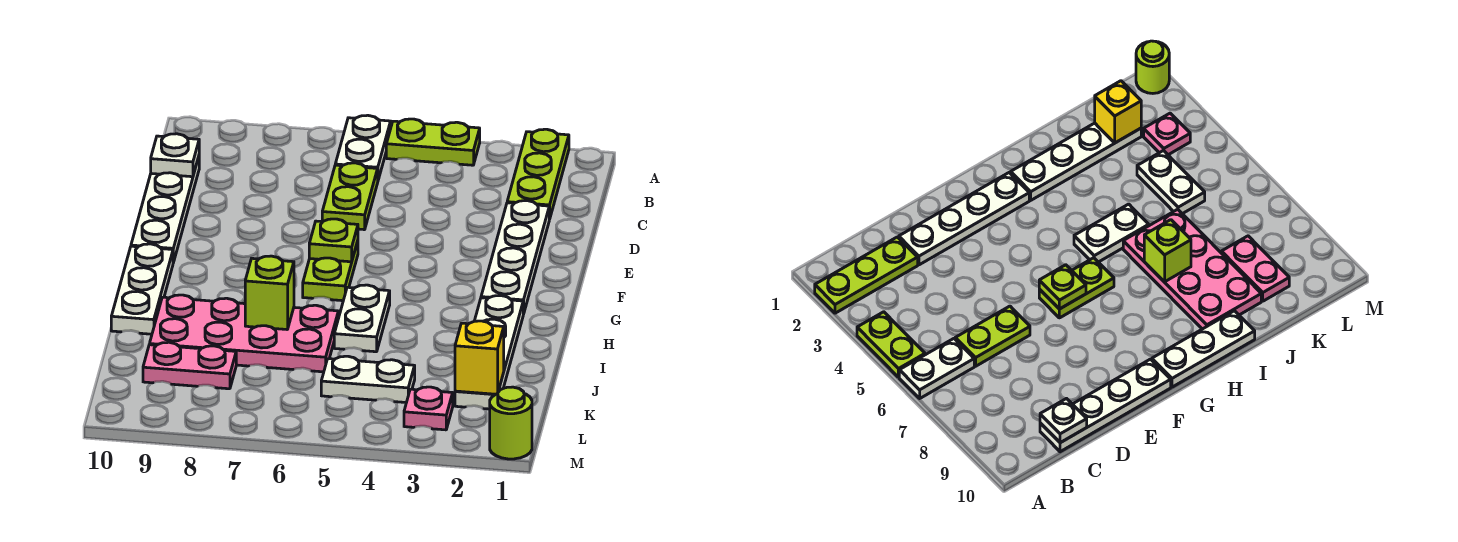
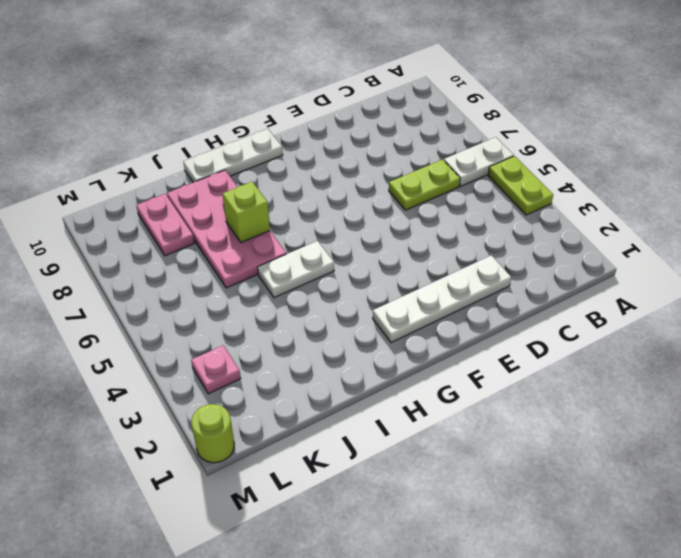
none -> lime 1x3 plate [507,129,569,219]
none -> white 1x4 plate [131,157,199,263]
none -> lime 1x2 plate [303,241,358,301]

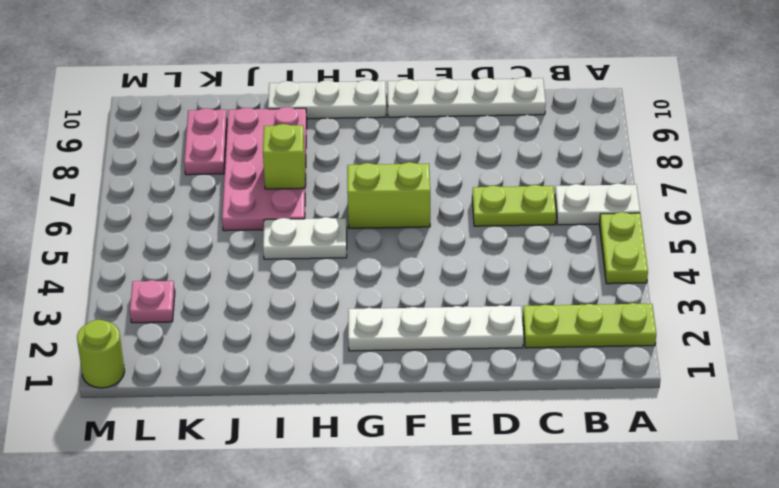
lime 1x2 brick [347,162,430,228] -> lime 1x2 plate [303,241,358,301]
none -> white 1x4 plate [455,296,523,409]
none -> white 1x2 plate [321,356,415,403]
none -> white 1x1 plate [151,134,199,177]

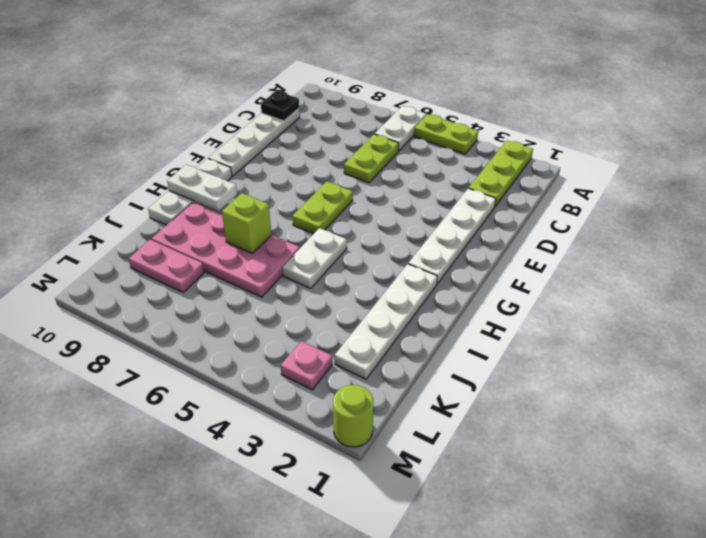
black 1x1 plate [261,91,299,121] -> white 1x1 plate [151,134,199,177]
white 1x2 plate [167,165,237,211] -> white 1x2 plate moved to [321,356,415,403]
none -> lime 1x1 plate [309,219,358,262]
none -> yellow 1x1 brick [455,321,504,394]

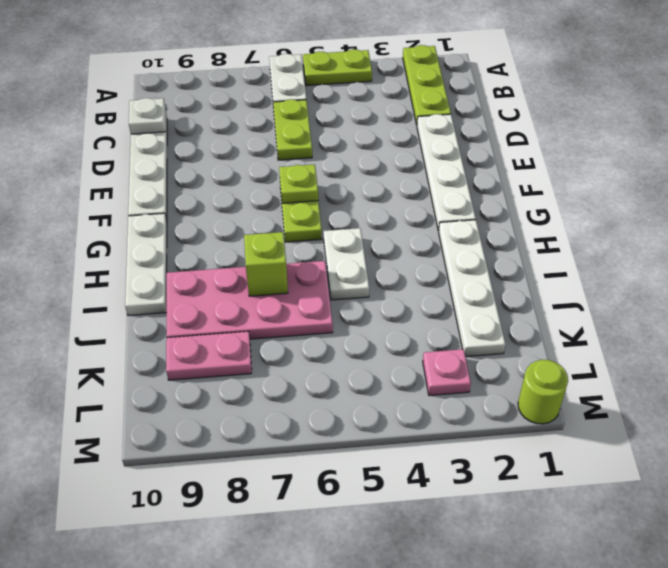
none -> white 1x2 plate [321,356,415,403]
none -> yellow 1x1 brick [455,321,504,394]

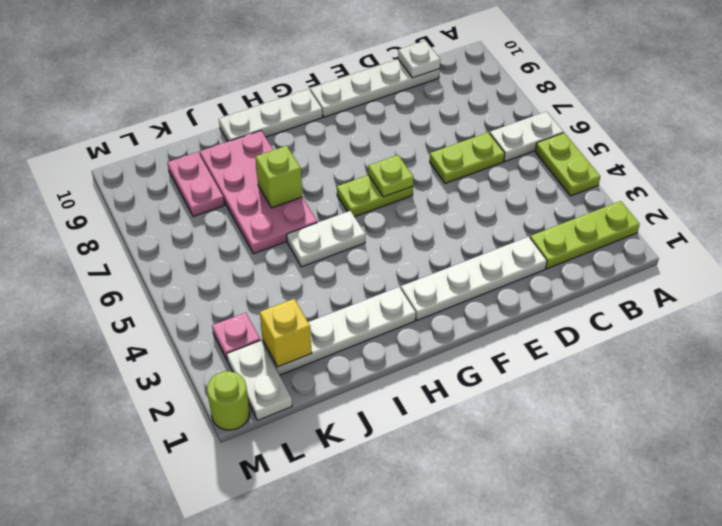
white 1x2 plate [227,340,292,420] -> white 1x2 plate moved to [321,356,415,403]

